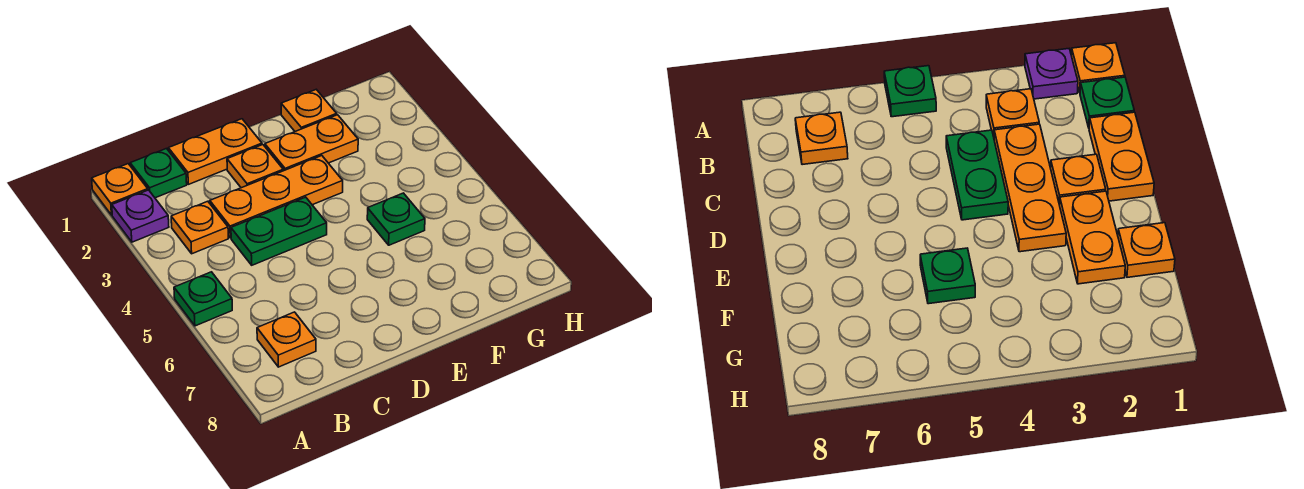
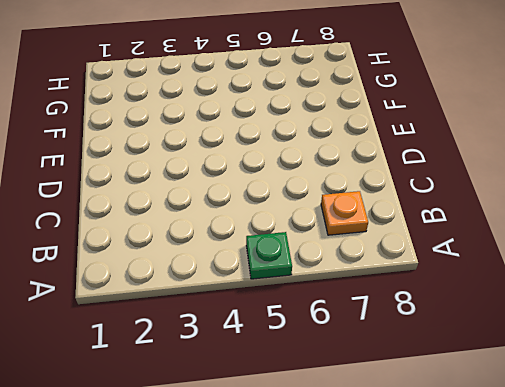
none -> orange 1x1 plate [92,164,148,215]
none -> purple 1x1 plate [112,190,169,242]
none -> green 1x1 plate [130,149,187,198]

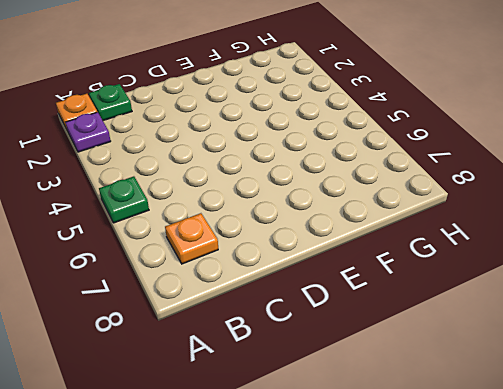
none -> orange 1x1 plate [171,201,228,254]
none -> orange 1x2 plate [168,119,262,184]
none -> orange 1x3 plate [210,156,343,238]

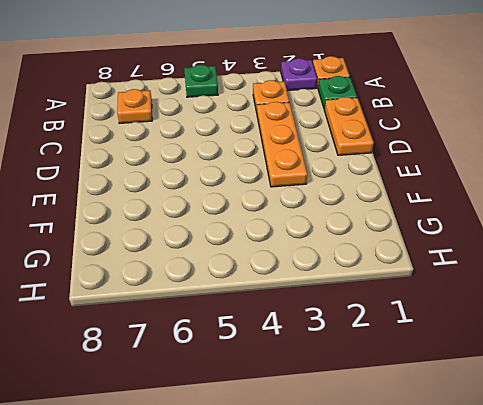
none -> green 1x2 plate [231,197,327,265]
none -> orange 1x1 plate [227,145,283,188]
none -> orange 1x2 plate [265,115,358,171]

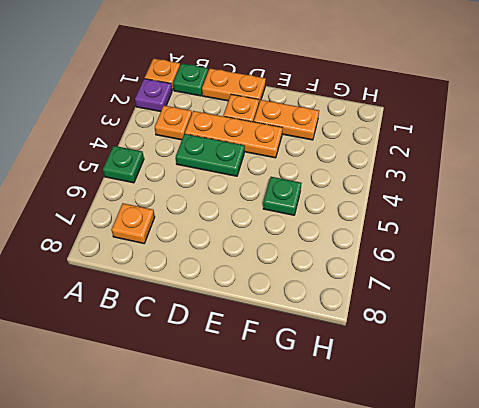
none -> orange 1x1 plate [281,90,337,131]

